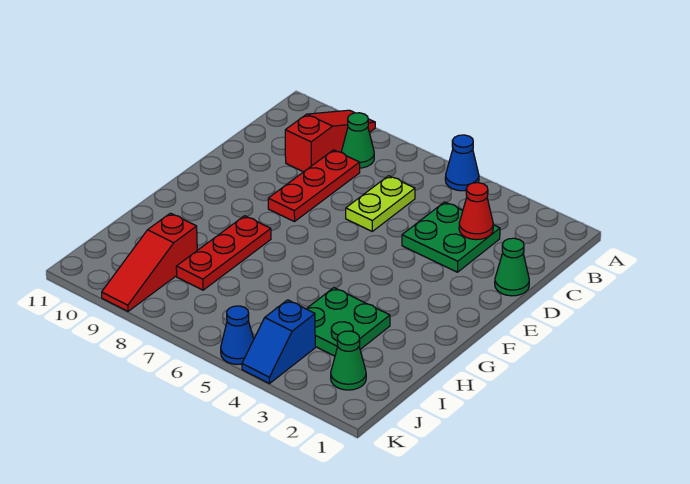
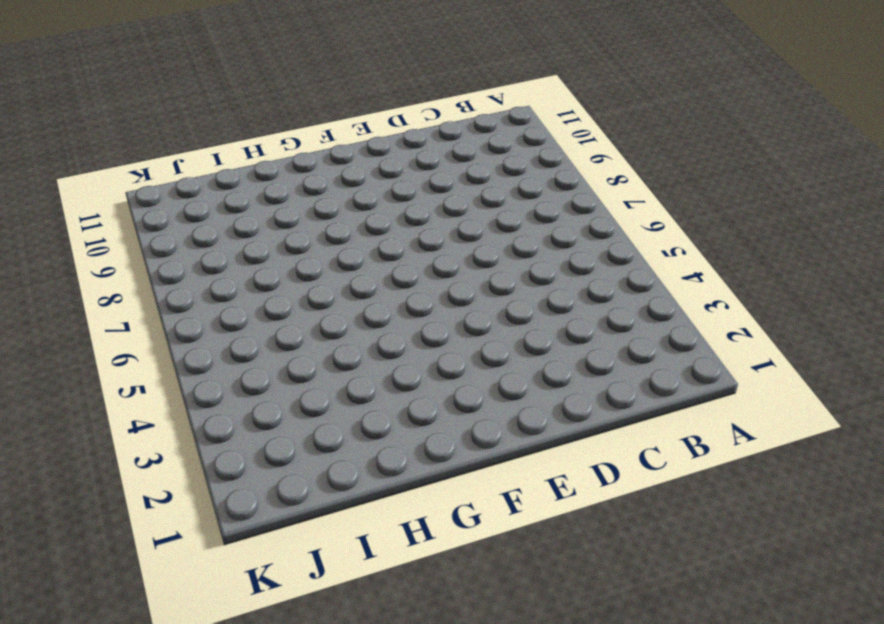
none -> blue 1x1 cone [445,135,479,191]
none -> red 1x3 slope [285,110,375,172]
none -> green 1x1 cone [341,113,374,168]

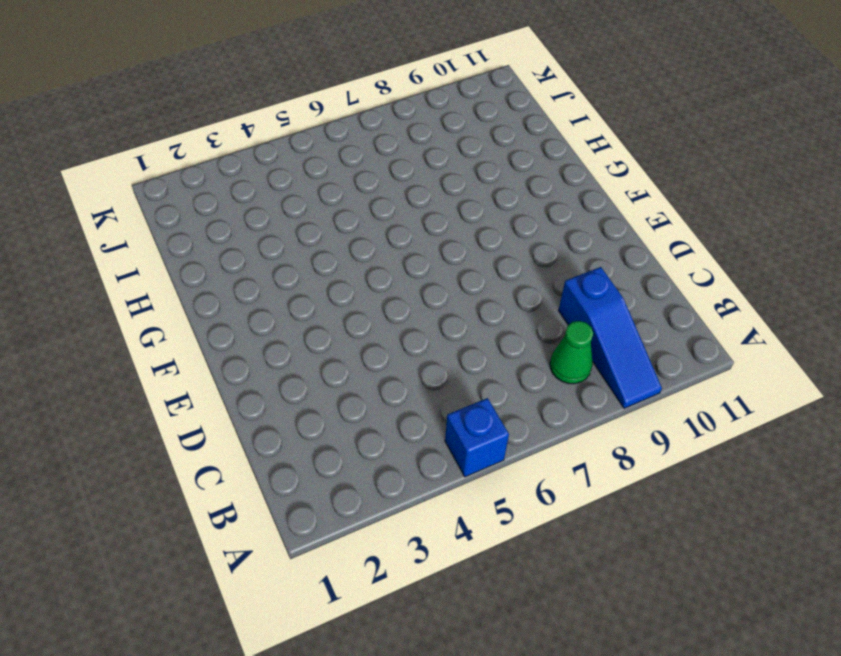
blue 1x1 brick [445,398,509,477] -> blue 1x1 cone [445,135,479,191]
blue 1x3 slope [558,267,662,408] -> red 1x3 slope [285,110,375,172]
none -> green 2x2 plate [402,202,500,272]
none -> lime 1x2 plate [346,176,415,231]
none -> red 1x3 plate [268,150,360,222]

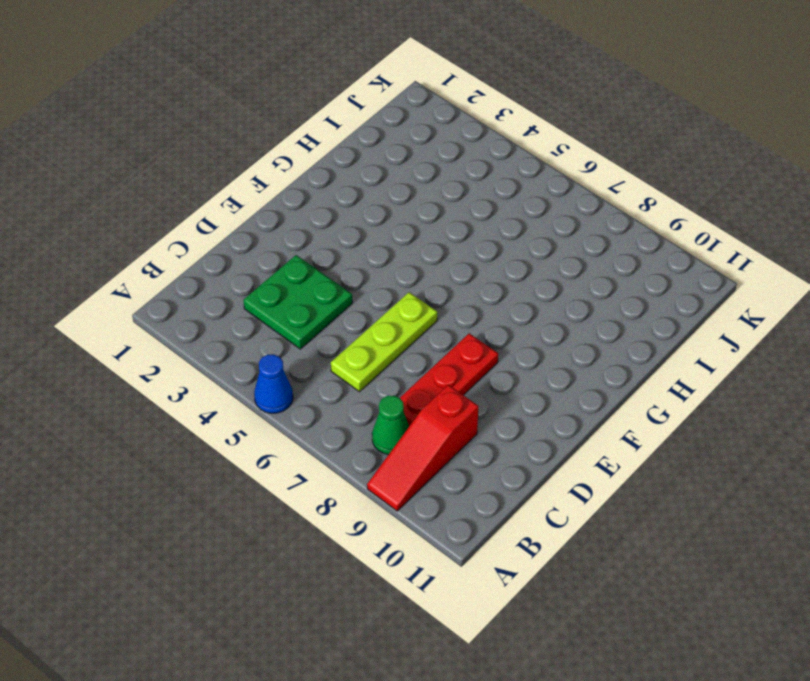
lime 1x3 plate [331,292,437,392] -> lime 1x2 plate [346,176,415,231]
none -> green 1x1 cone [495,238,529,296]
none -> red 1x3 plate [176,216,271,290]
none -> green 2x2 plate [307,288,390,356]

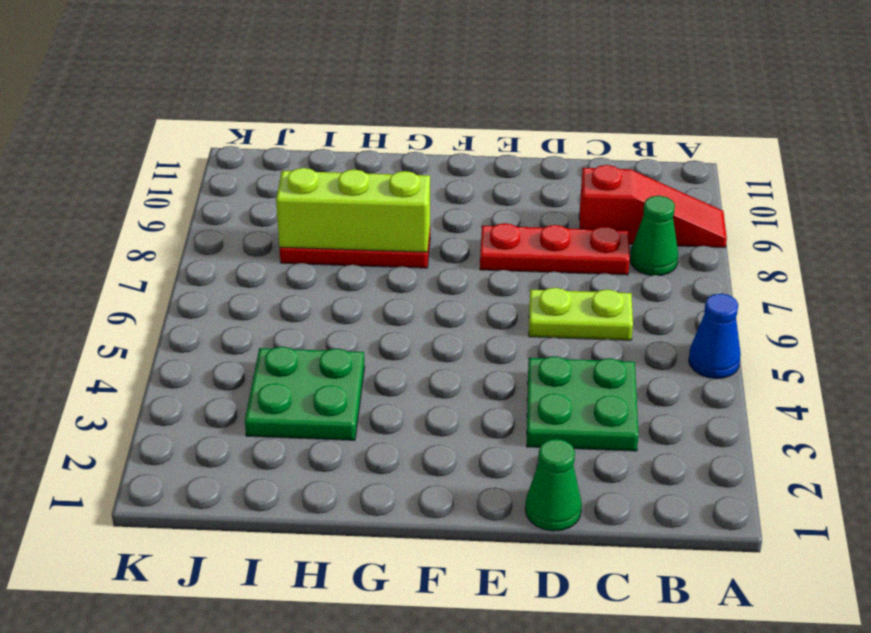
lime 1x3 brick [276,168,430,252] -> none
none -> red 1x3 slope [102,213,197,311]
none -> green 1x1 cone [331,331,366,390]
none -> blue 1x2 slope [242,300,315,384]

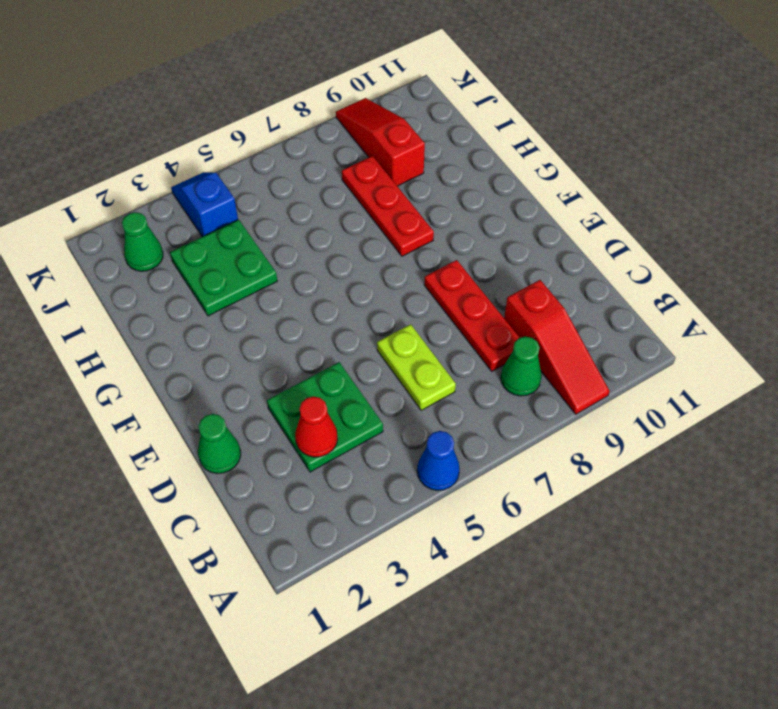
none -> blue 1x1 cone [221,306,254,365]

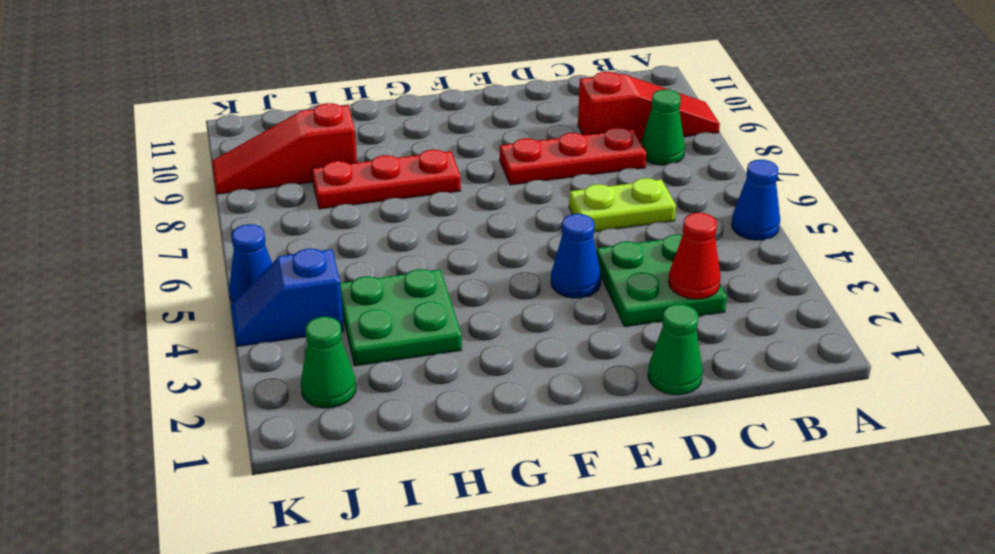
blue 1x1 cone [551,214,601,298] -> none

